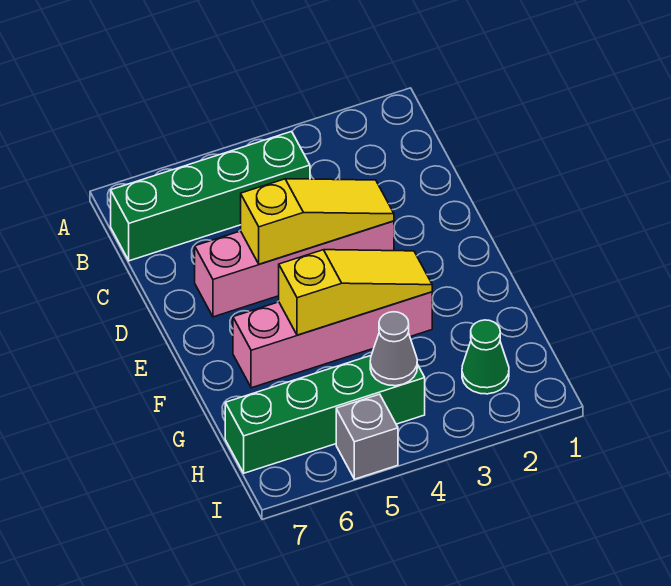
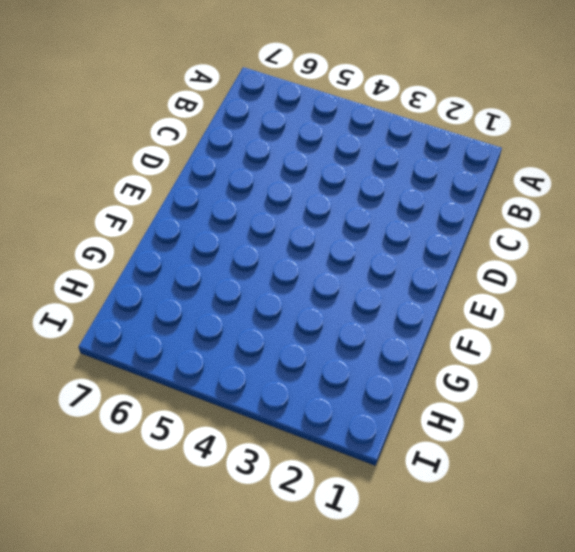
none -> green 1x4 brick [111,132,310,261]
none -> pink 1x4 brick [195,221,394,317]

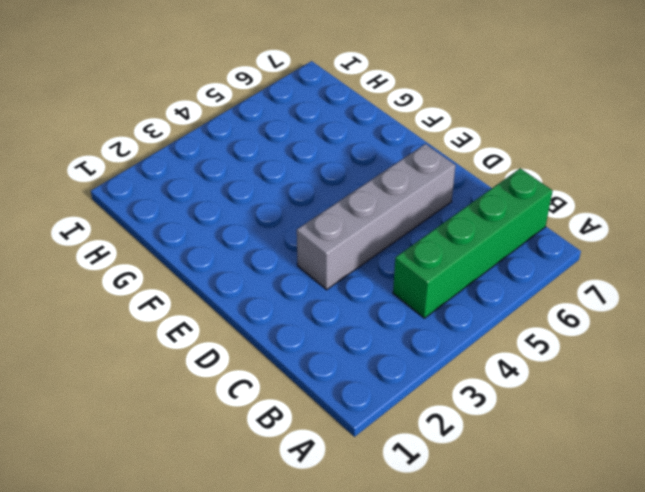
grey 1x4 brick [297,144,456,290] -> pink 1x4 brick [195,221,394,317]
none -> pink 1x4 brick [233,292,432,388]
none -> green 1x1 cone [462,320,509,394]

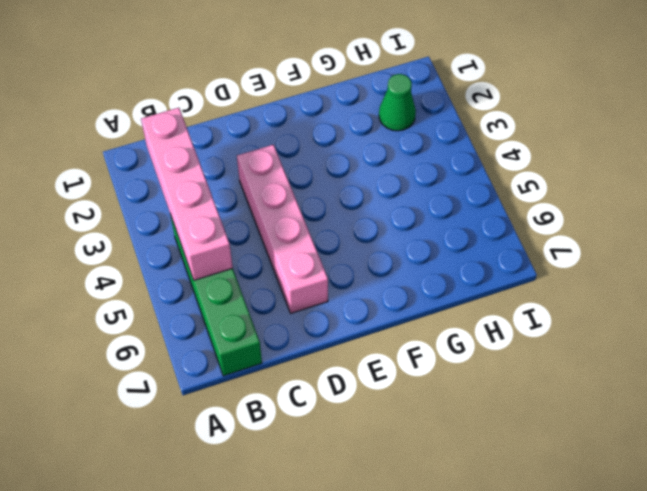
pink 1x4 brick [141,108,233,280] -> pink 1x4 brick moved to [233,292,432,388]
none -> green 1x4 brick [225,356,425,473]
none -> grey 1x1 brick [336,394,398,479]

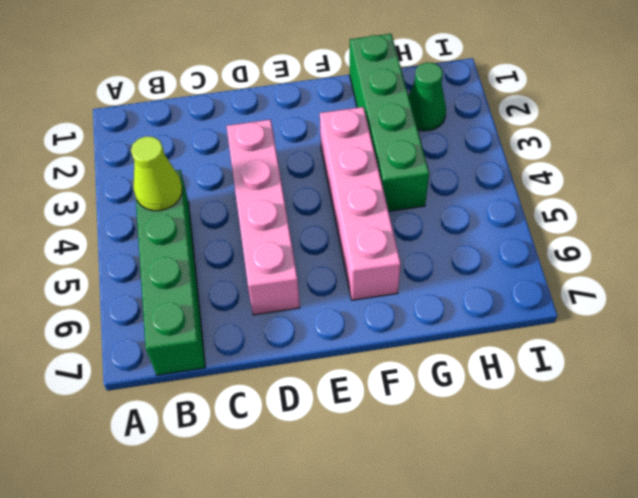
lime 1x1 cone [131,136,182,211] -> none
green 1x4 brick [350,34,429,211] -> green 1x4 brick moved to [225,356,425,473]
none -> grey 1x1 brick [336,394,398,479]
none -> yellow 1x3 slope [241,179,394,264]

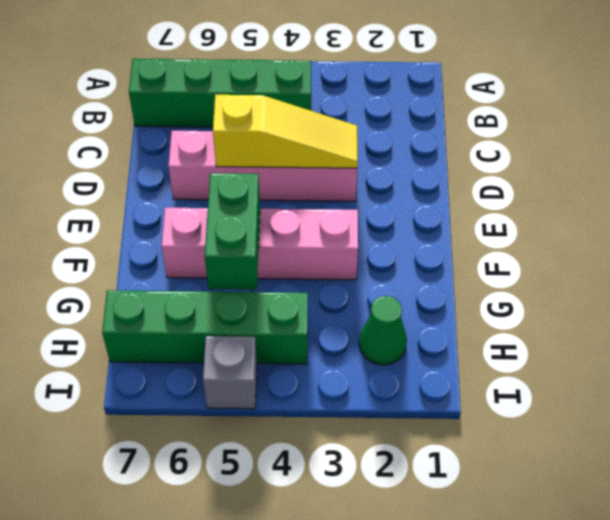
green 1x2 brick [205,173,260,290] -> yellow 1x3 slope [279,250,432,335]
none -> grey 1x1 cone [370,312,417,386]

